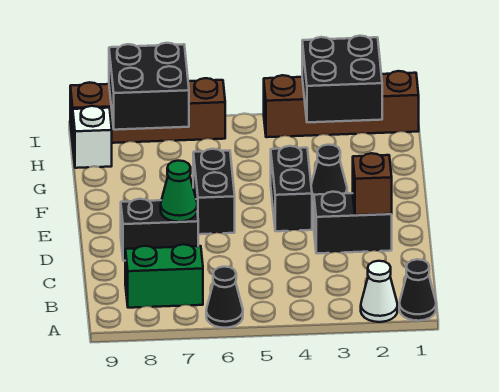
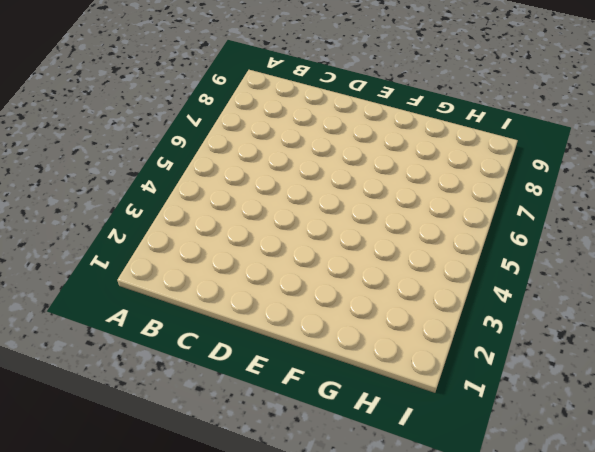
none -> black 1x1 cone [399,259,436,321]
none -> white 1x1 cone [361,261,398,322]
none -> black 1x1 cone [206,267,243,328]

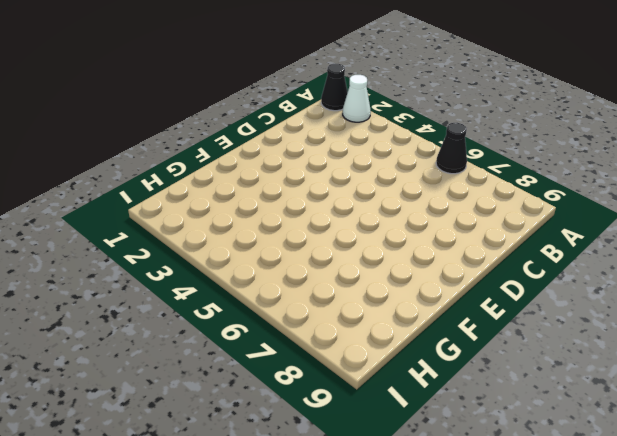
none -> green 1x2 brick [125,244,203,308]
none -> black 1x2 brick [314,192,392,253]
none -> black 1x2 brick [121,199,198,261]

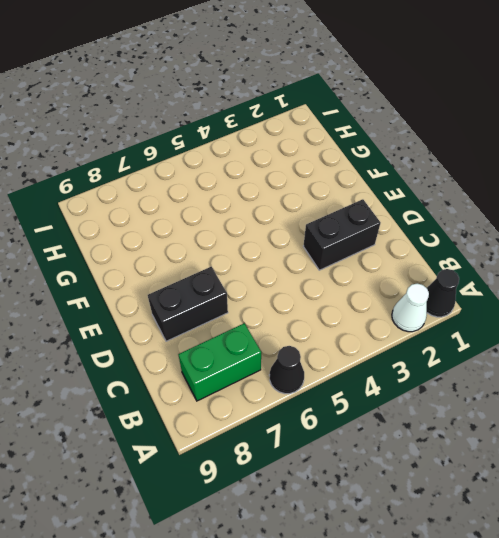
none -> black 1x2 brick [271,146,312,231]
none -> black 1x2 brick [193,149,235,234]
none -> black 1x1 cone [311,145,347,201]

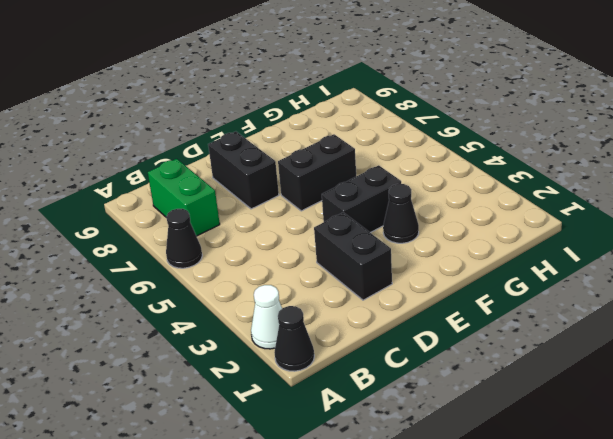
none -> white 1x1 brick [73,106,112,168]
none -> brown 1x4 brick [264,71,419,137]
none -> brown 1x4 brick [70,78,225,143]

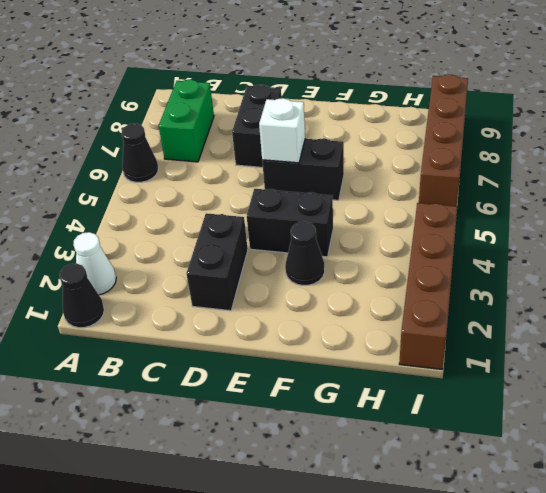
white 1x1 brick [259,98,305,163] -> white 1x1 brick moved to [73,106,112,168]
none -> brown 1x1 brick [353,153,392,215]
none -> green 1x1 cone [161,161,197,222]
none -> black 2x2 brick [302,36,382,122]

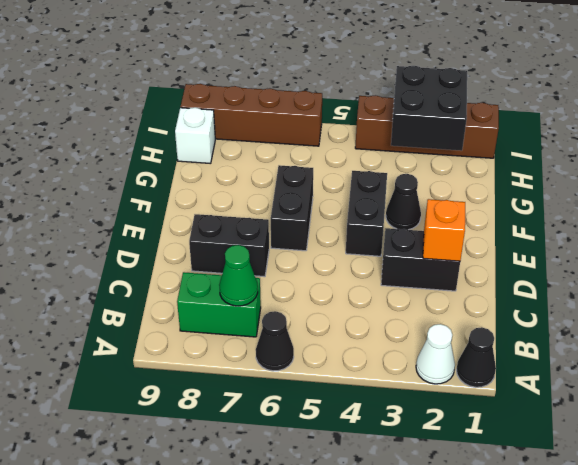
green 1x1 cone [219,245,258,306] -> green 1x1 cone moved to [161,161,197,222]
orange 1x1 brick [423,199,465,261] -> brown 1x1 brick [353,153,392,215]
none -> black 2x2 brick [109,43,189,130]

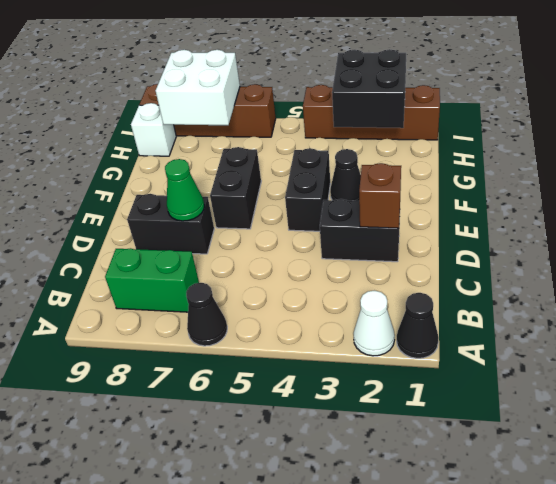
white 2x2 brick [156,50,240,125] -> black 2x2 brick [109,43,189,130]

